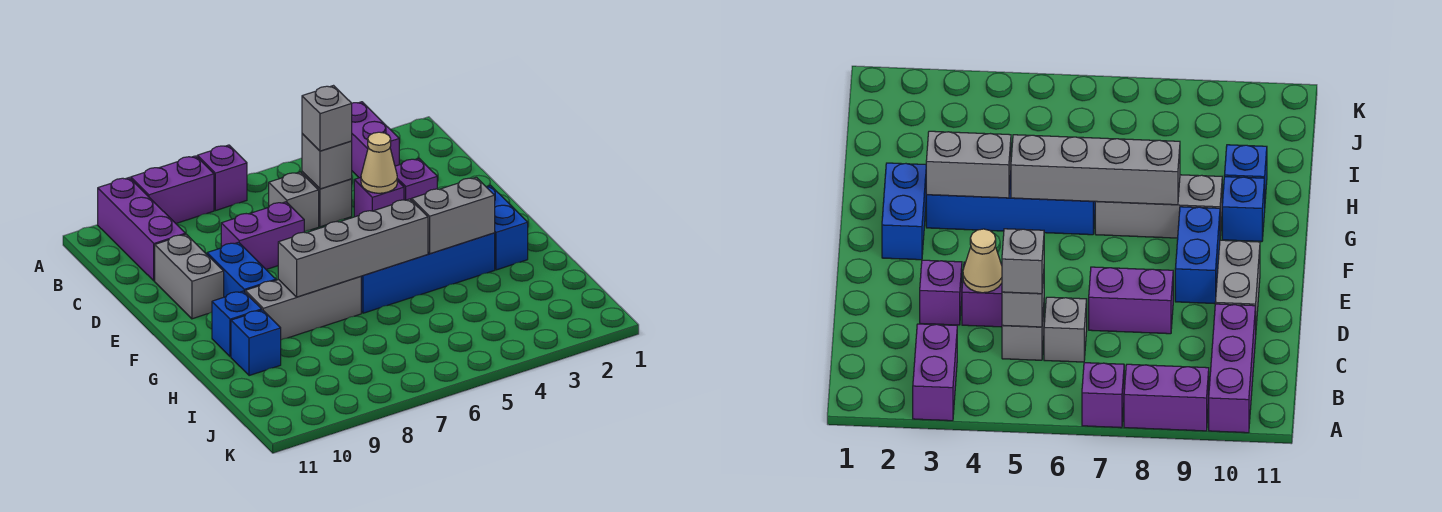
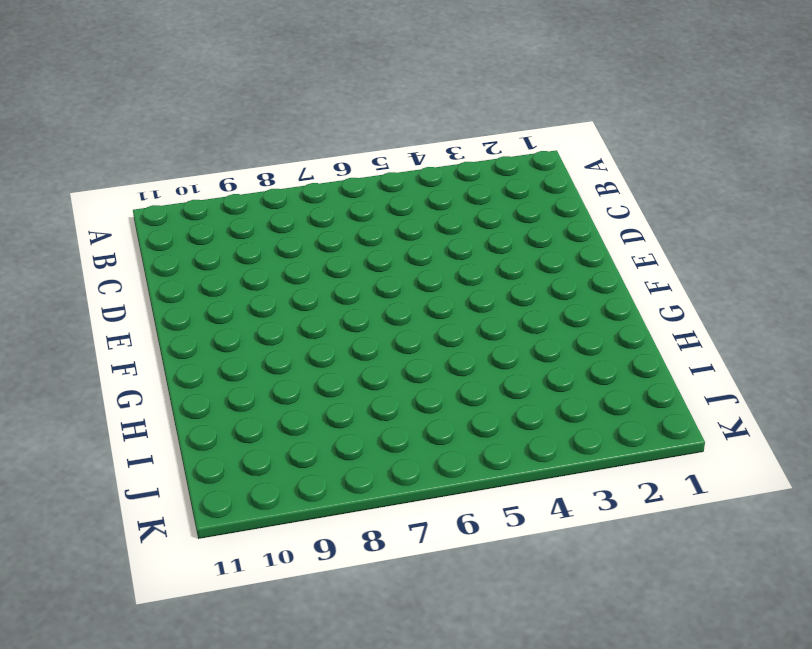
none -> purple 1x2 brick [352,102,399,178]
none -> purple 1x1 brick [197,145,247,211]
none -> purple 1x2 brick [131,156,214,223]

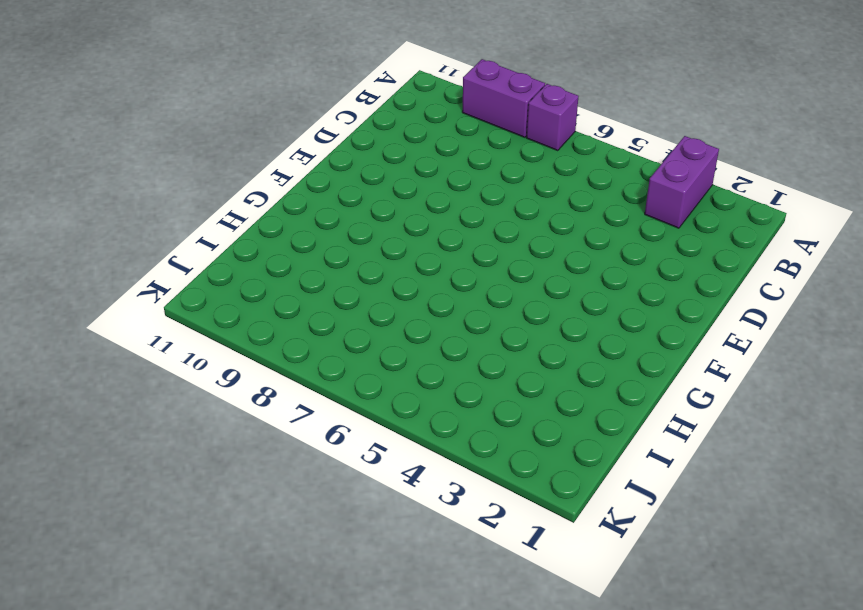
none -> purple 1x3 brick [98,178,185,281]
none -> grey 1x1 brick [302,172,352,227]
none -> grey 1x1 brick [269,172,319,232]

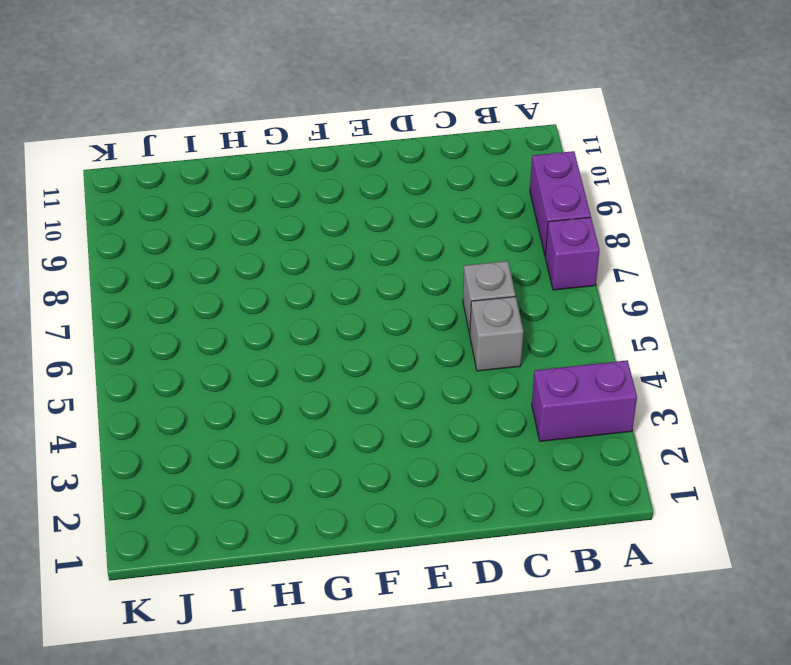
none -> purple 1x3 brick [98,178,185,281]
none -> purple 1x1 brick [395,159,437,200]
none -> purple 1x1 brick [354,177,404,217]

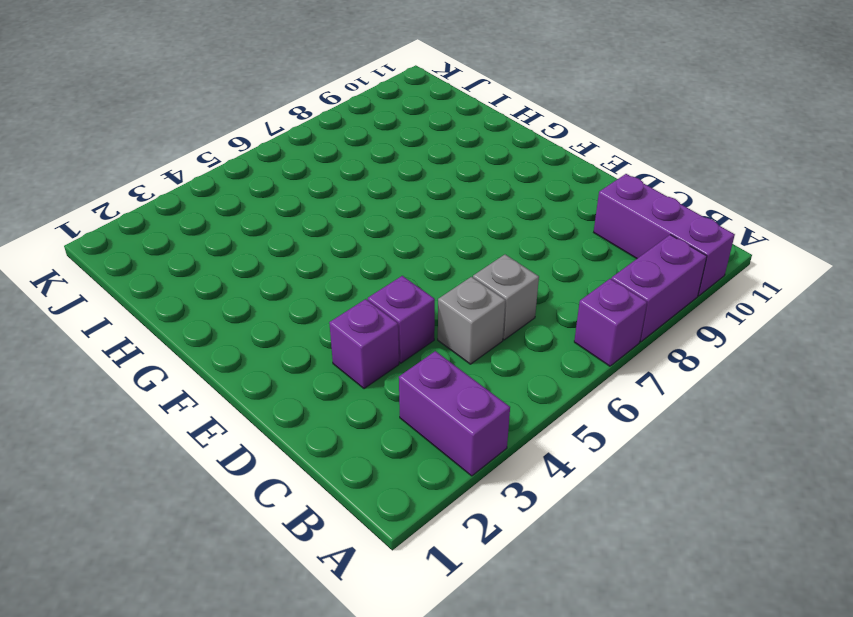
none -> purple 1x2 brick [221,202,304,269]
none -> grey 1x2 brick [155,234,224,319]
none -> blue 1x2 brick [207,242,276,297]

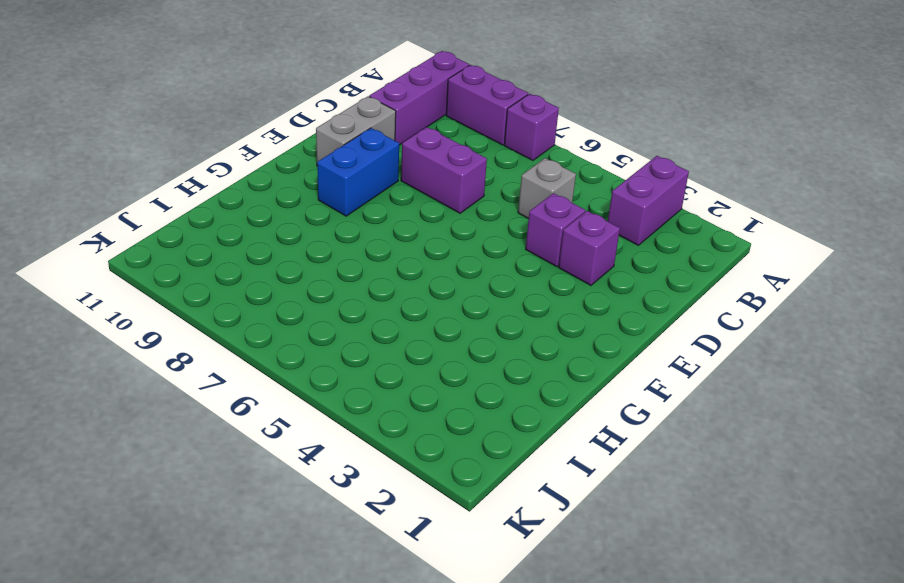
none -> grey 1x1 brick [269,172,319,232]
none -> blue 1x2 brick [487,185,528,270]
none -> blue 1x4 brick [361,233,495,313]

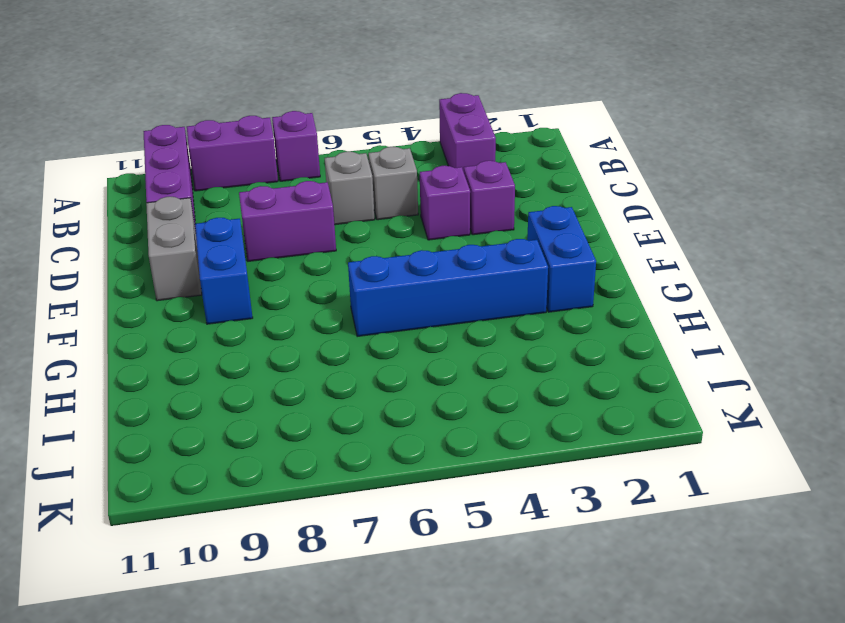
none -> grey 1x3 brick [245,277,361,340]
none -> blue 1x1 brick [212,291,262,357]
none -> blue 1x1 brick [231,310,281,376]

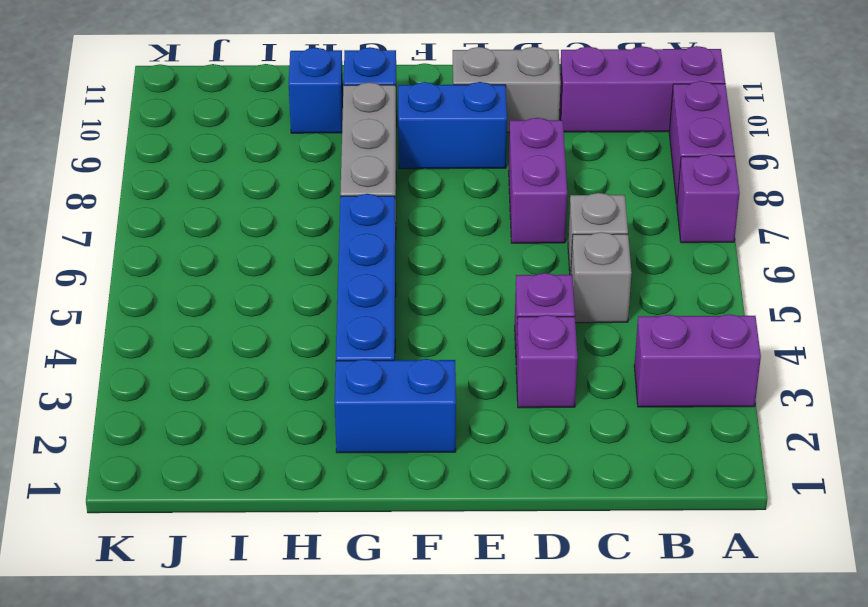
none -> grey 1x1 brick [302,134,352,189]
none -> tan 1x1 cone [361,132,397,193]
none -> grey 1x2 brick [411,177,495,254]

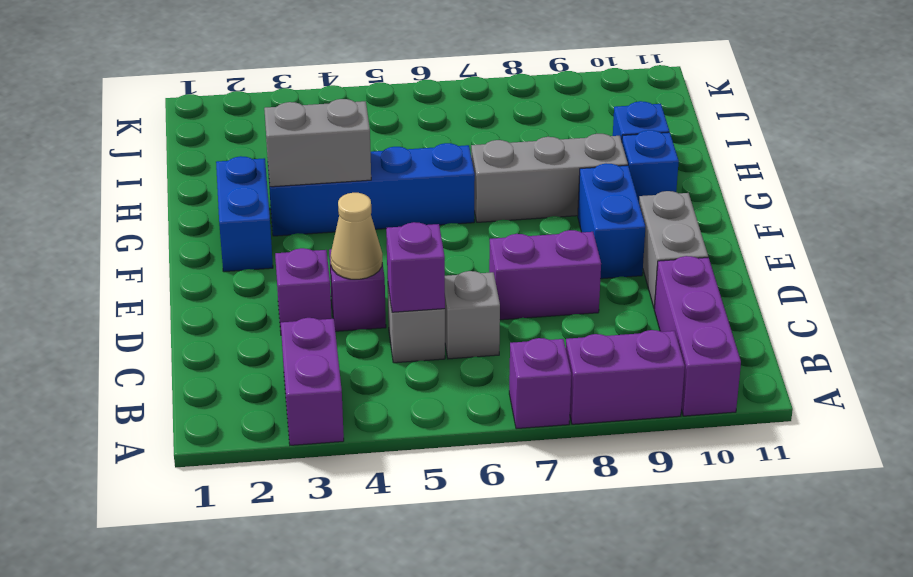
purple 1x1 brick [386,222,445,312] -> grey 1x1 brick [302,134,352,189]
none -> grey 1x4 brick [278,199,428,297]
none -> grey 1x1 brick [302,86,352,151]

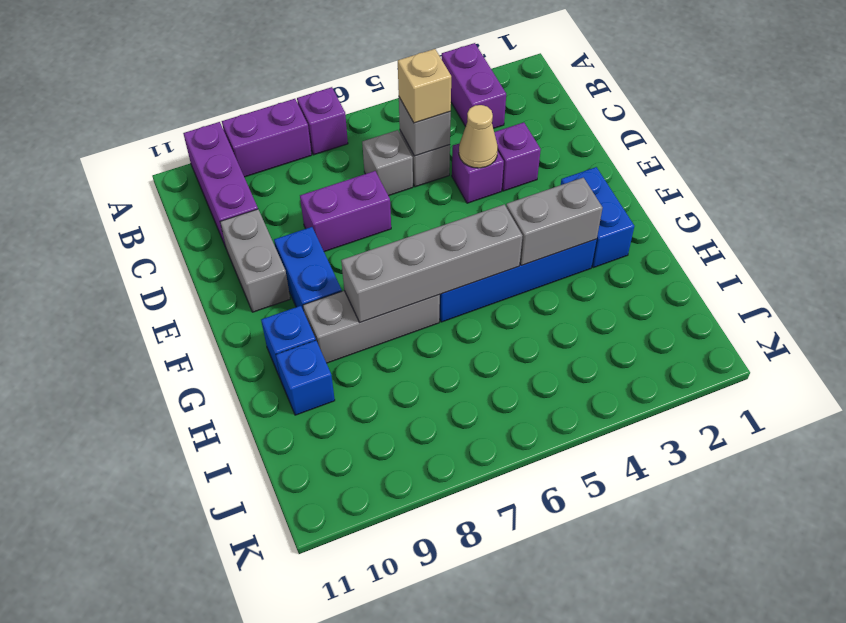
tan 1x1 brick [398,49,451,123] -> grey 1x1 brick [302,86,352,151]

